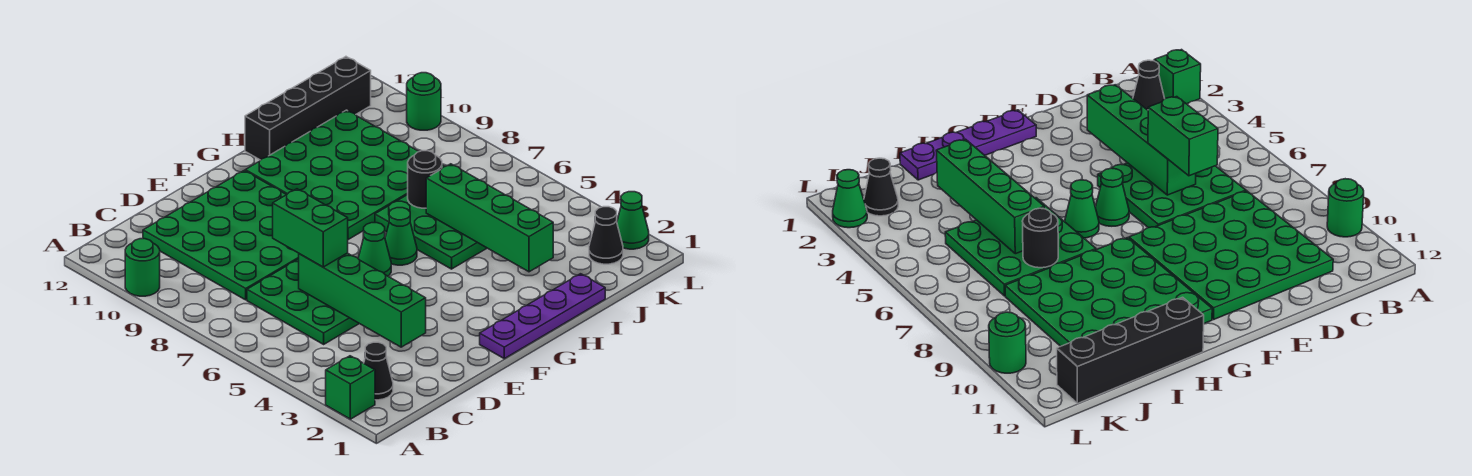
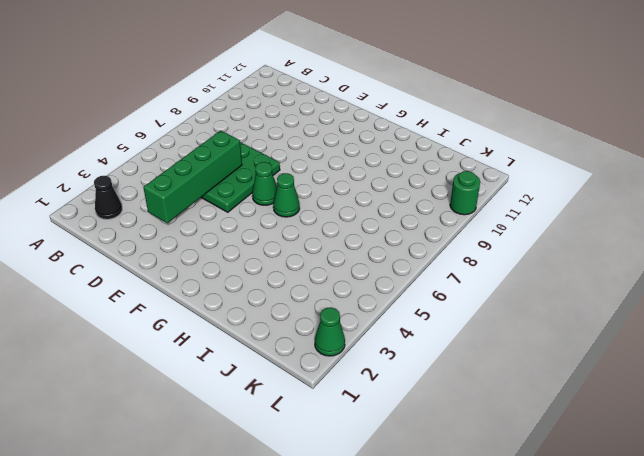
none -> green 1x1 brick [326,356,375,419]
none -> green 1x1 round brick [125,239,160,296]
none -> green 4x4 plate [143,171,299,300]

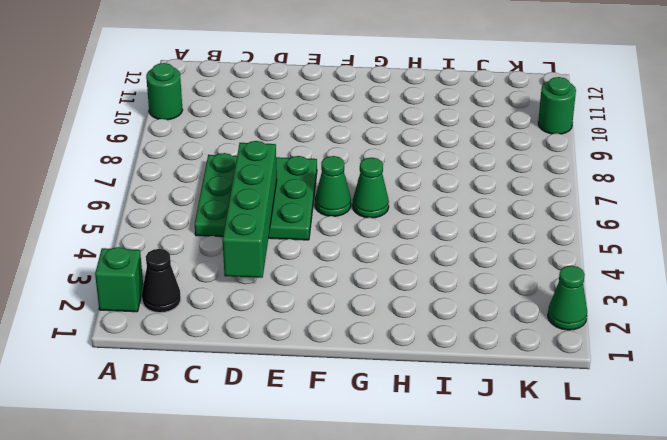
none -> green 4x4 plate [143,171,299,300]
none -> purple 1x4 plate [480,274,605,359]
none -> green 4x4 plate [245,110,445,240]

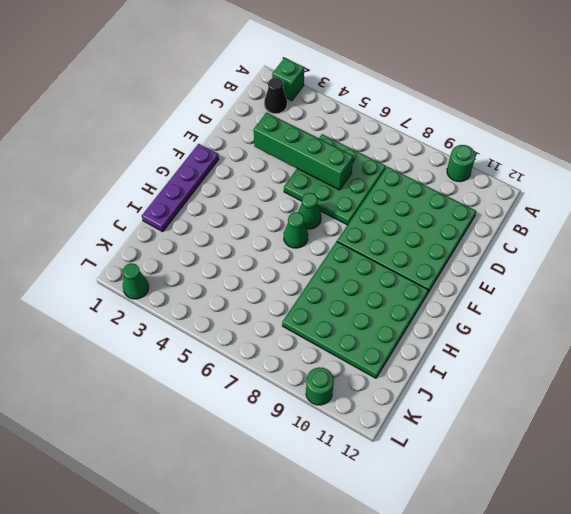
none -> green 3x3 plate [375,195,487,269]
none -> black 1x4 brick [245,57,371,160]
none -> black 1x1 cone [589,207,623,264]

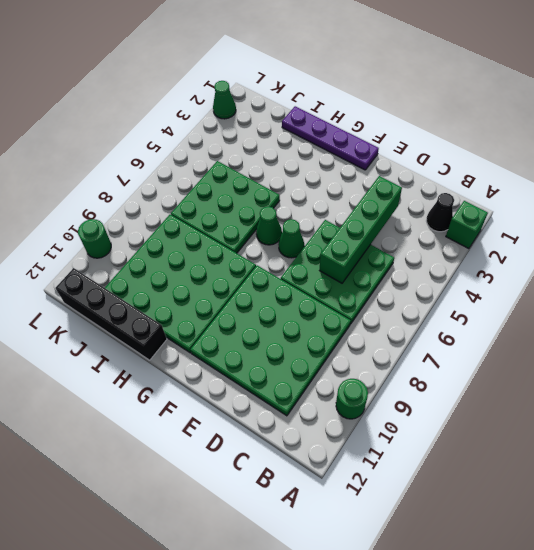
none -> black 1x1 cone [589,207,623,264]
none -> green 1x4 brick [426,164,553,272]
none -> black 1x1 round brick [408,151,442,208]

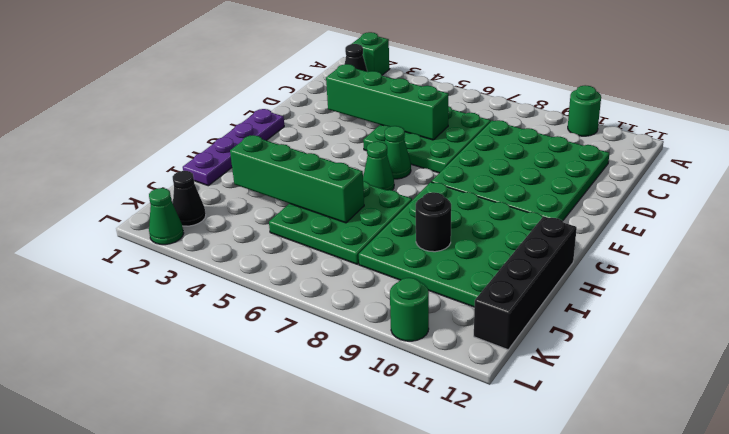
black 1x1 round brick [416,192,451,252] -> black 1x1 round brick moved to [408,151,442,208]
none -> green 1x2 brick [273,189,348,267]

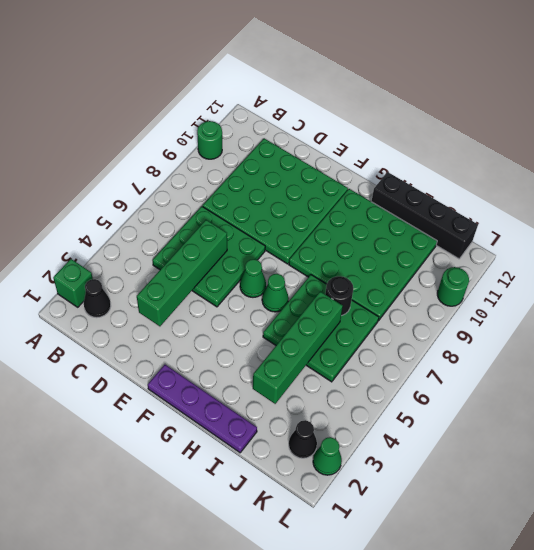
none -> green 1x2 brick [273,189,348,267]

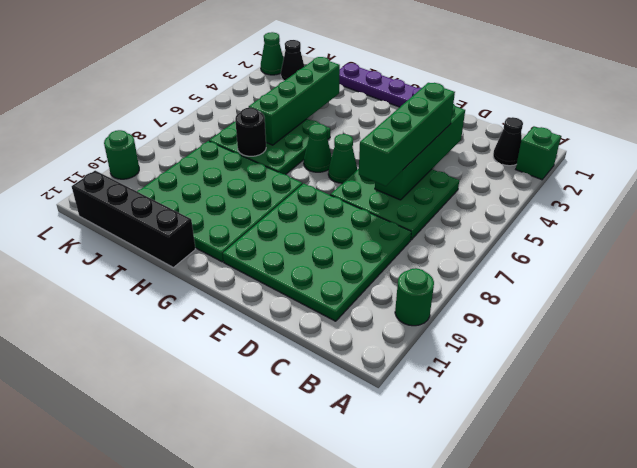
green 1x4 brick [359,83,455,186] -> green 1x2 brick [273,189,348,267]

